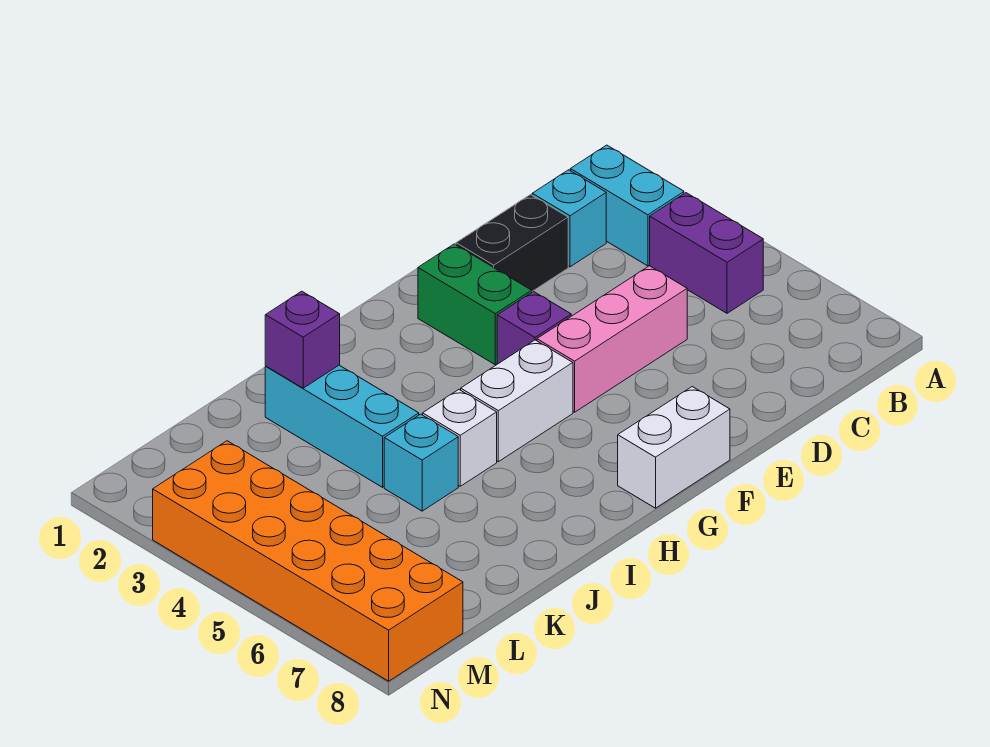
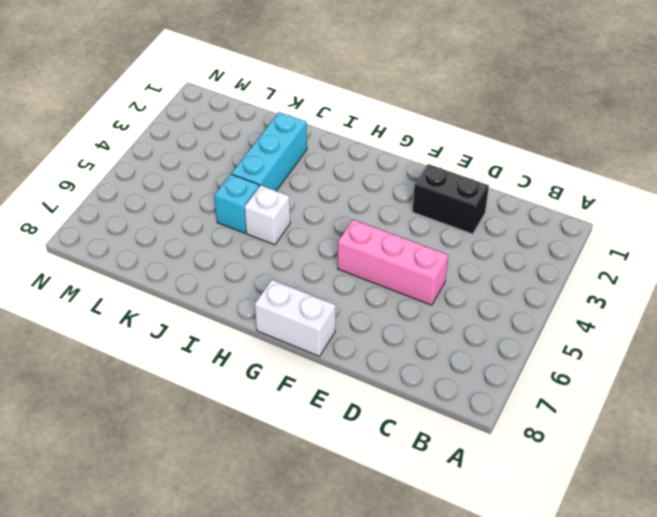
none -> cyan 1x2 brick [570,145,684,266]
none -> purple 1x2 brick [650,193,763,313]
none -> cyan 1x1 brick [532,170,606,267]

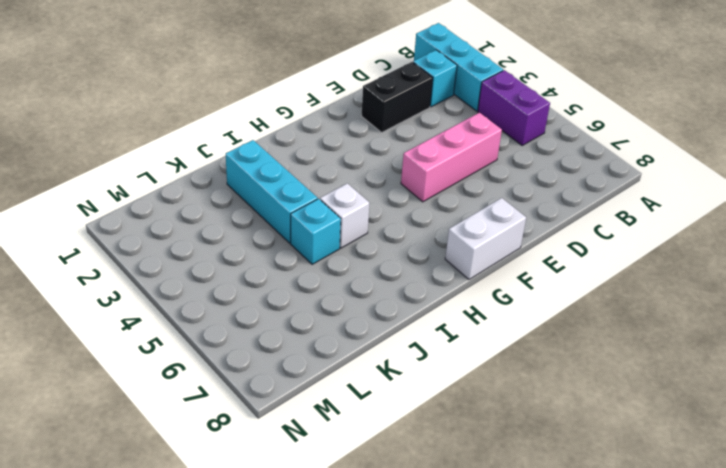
cyan 1x3 brick [414,23,503,111] -> cyan 1x2 brick [570,145,684,266]
none -> green 1x2 brick [418,244,532,365]
none -> purple 1x1 brick [497,292,571,364]
none -> white 1x2 brick [461,340,573,462]

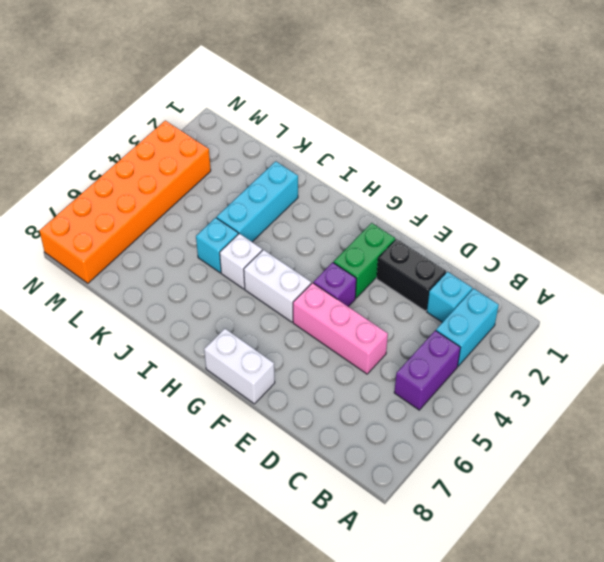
none -> purple 1x1 brick [265,291,340,388]

